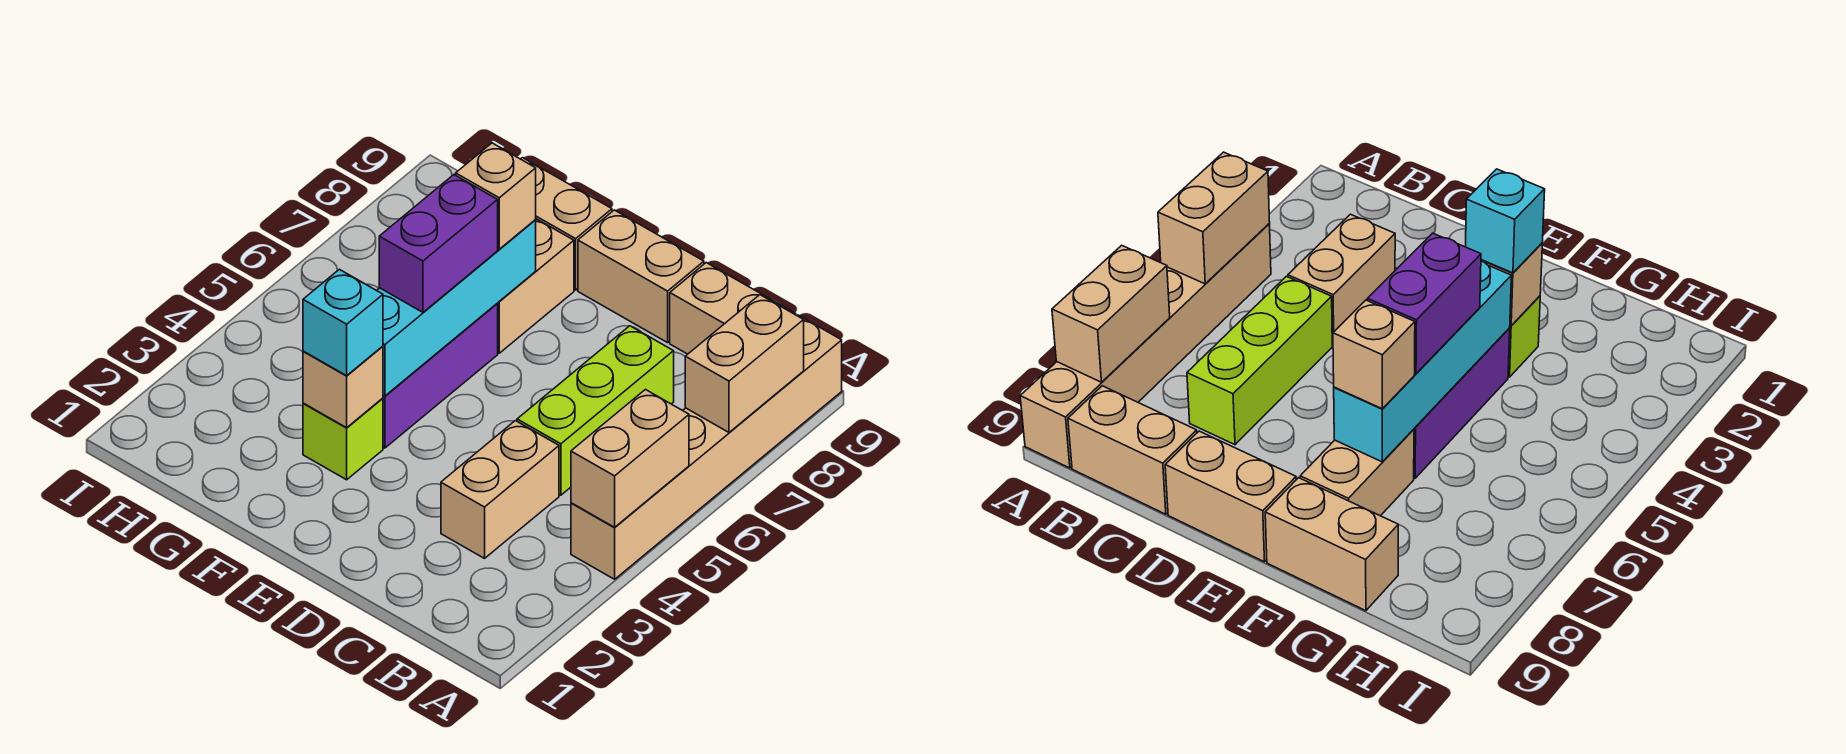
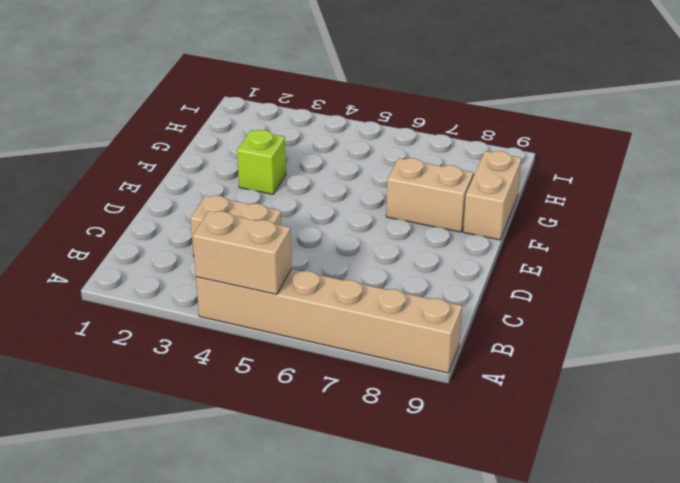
none -> tan 1x2 brick [670,263,796,354]
none -> lime 1x3 brick [517,326,674,495]
none -> tan 1x2 brick [578,210,704,343]

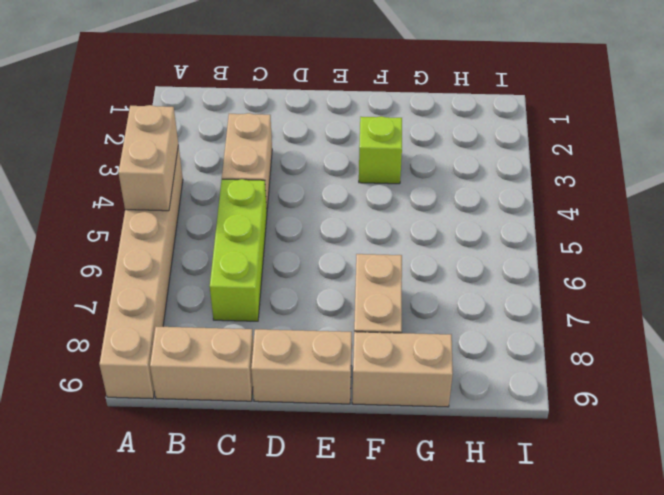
none -> purple 1x3 brick [383,304,498,448]
none -> tan 1x2 brick [685,295,804,432]
none -> tan 1x1 brick [303,346,383,428]

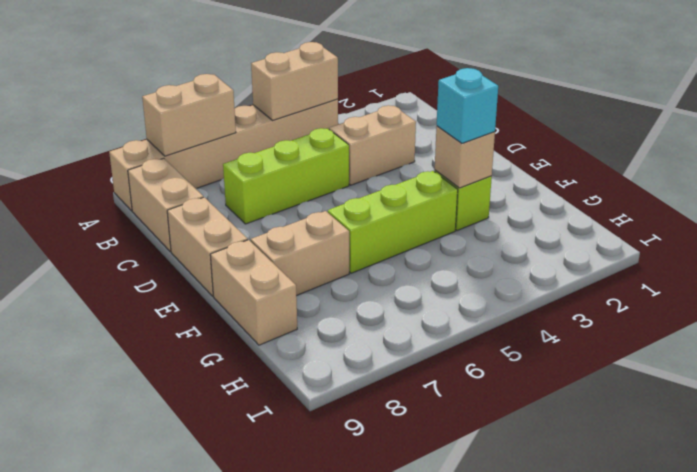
lime 1x3 brick [328,171,458,273] -> purple 1x3 brick [383,304,498,448]
none -> cyan 1x4 brick [377,220,536,396]
none -> purple 1x2 brick [379,175,498,312]
none -> tan 1x1 brick [456,143,536,249]

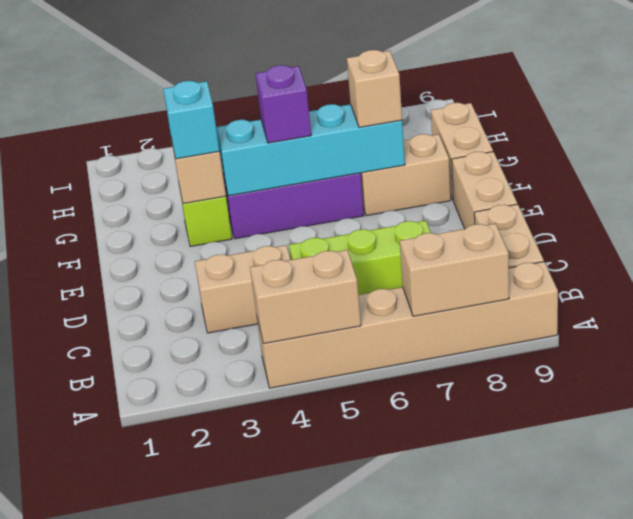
purple 1x1 brick [256,65,311,143] -> purple 1x2 brick [379,175,498,312]

